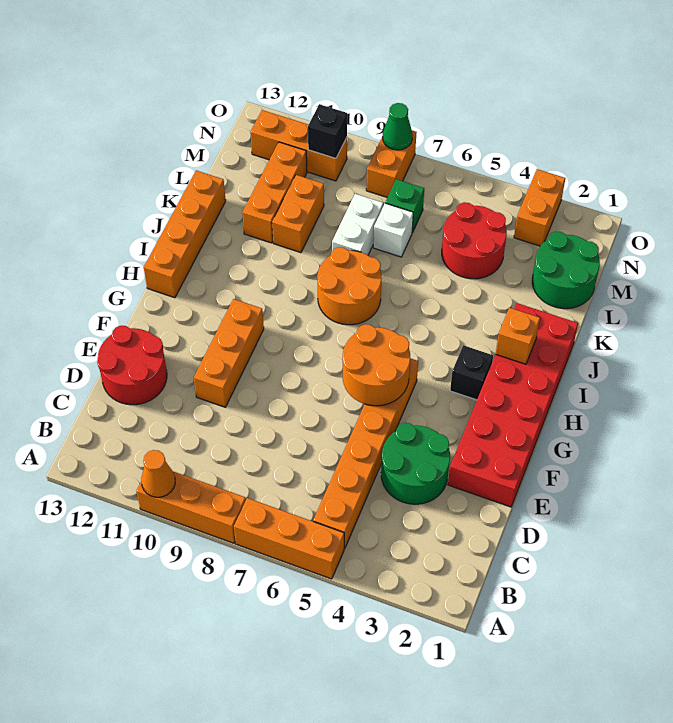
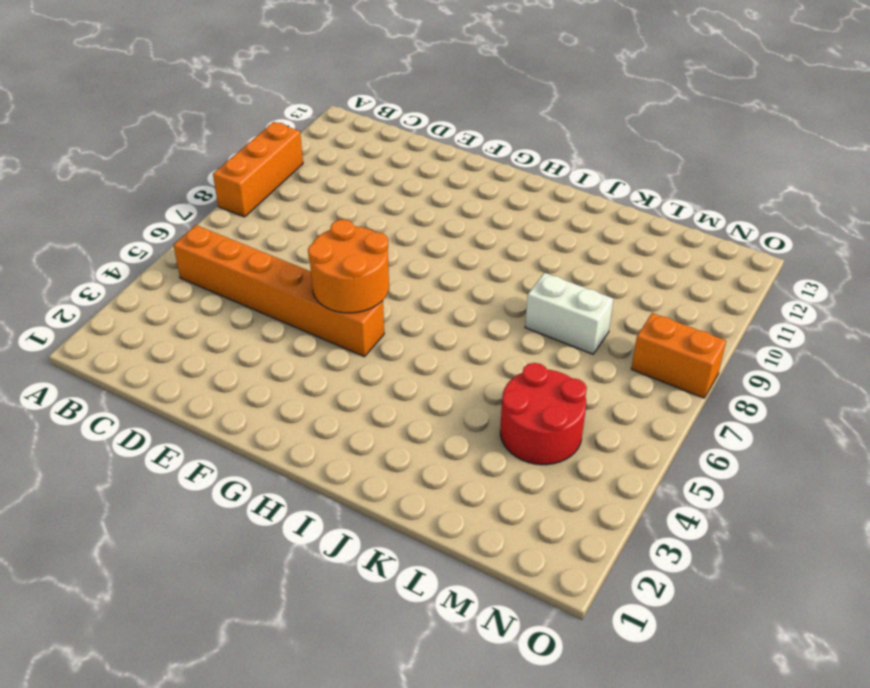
none -> orange 1x3 brick [234,498,344,579]
none -> green 2x2 round brick [381,423,450,504]
none -> red 2x2 round brick [97,326,167,405]

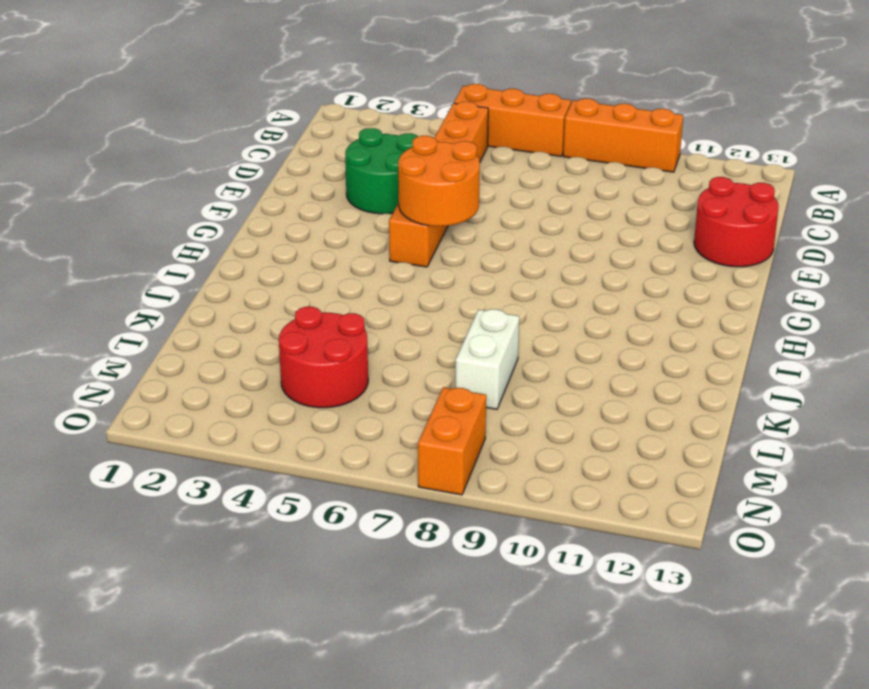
none -> red 2x6 brick [448,303,578,507]
none -> orange 1x3 brick [194,299,264,407]
none -> black 1x1 brick [450,345,493,400]

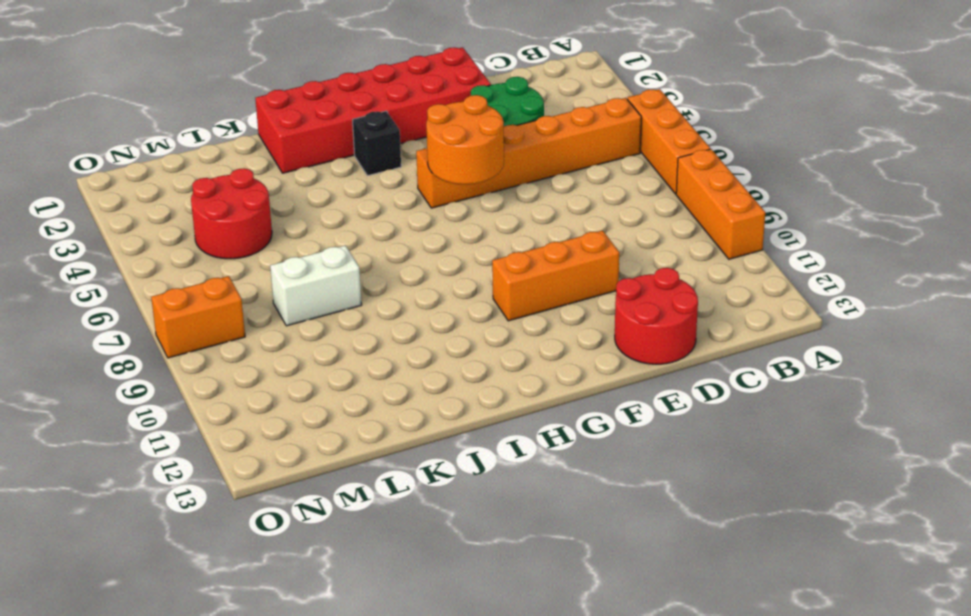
none -> orange 1x4 brick [144,170,226,298]
none -> orange 2x2 round brick [317,247,381,325]
none -> orange 1x2 brick [272,175,324,253]

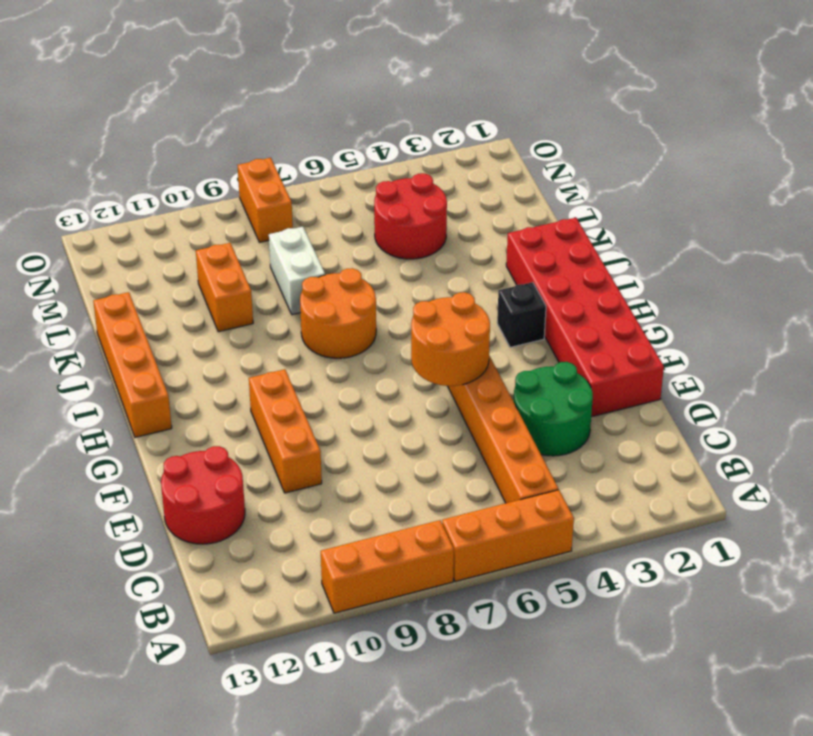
none -> orange 1x3 brick [242,142,307,243]
none -> green 2x2 round brick [532,232,600,309]
none -> white 1x1 brick [373,203,413,257]

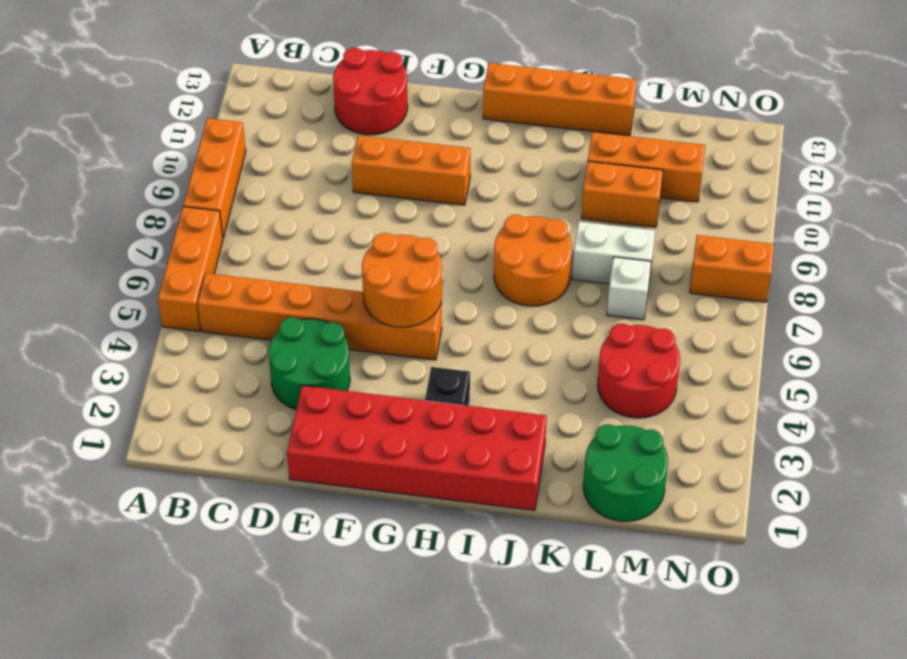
none -> green 1x1 brick [385,179,424,233]
none -> orange 1x2 brick [514,169,565,246]
none -> orange 1x3 brick [250,110,347,181]

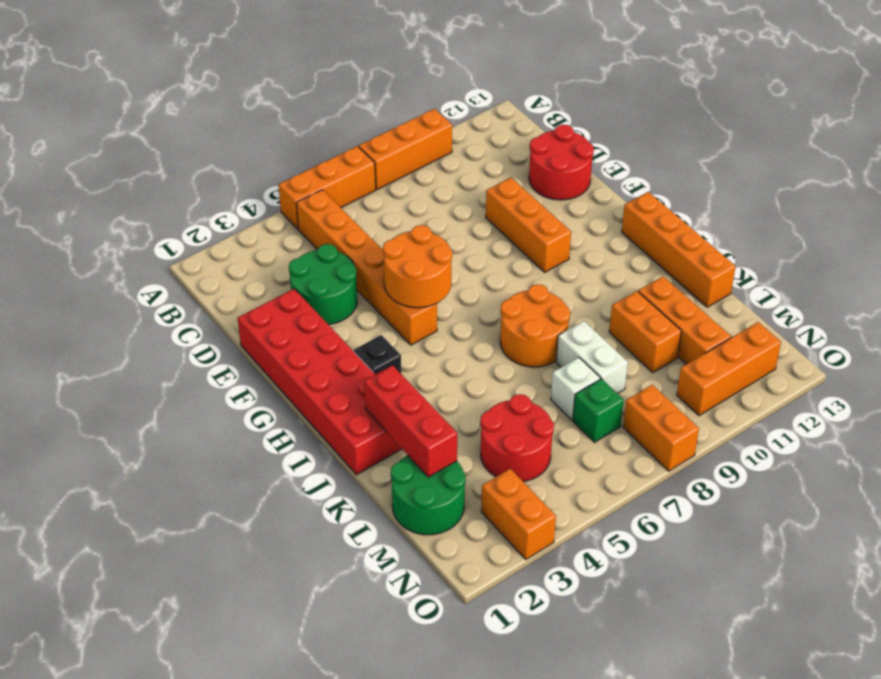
red 1x3 brick [364,365,457,477] -> none
none -> orange 1x1 cone [141,450,175,497]
none -> orange 1x1 brick [496,308,540,364]
none -> black 1x1 brick [308,104,347,158]

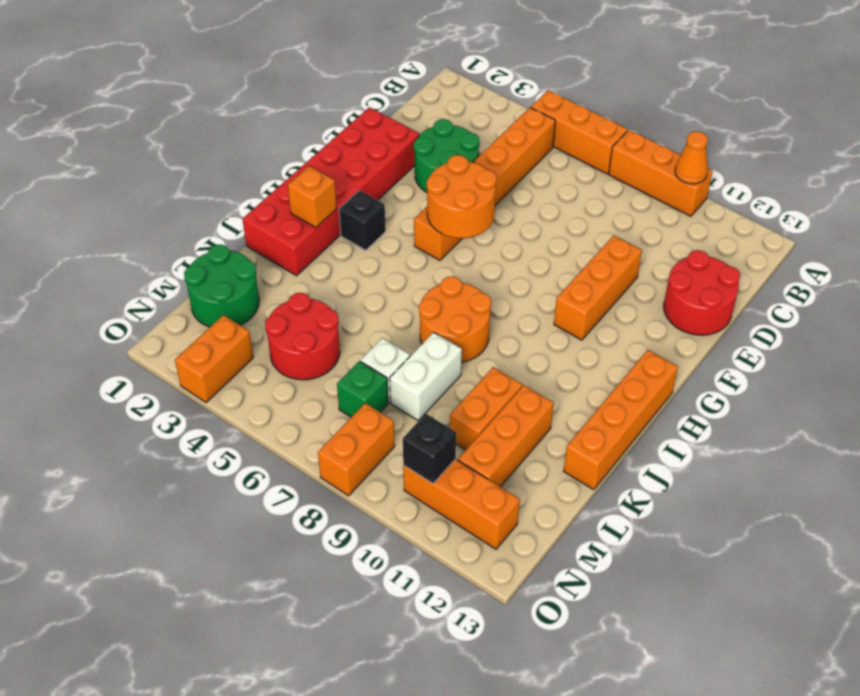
none -> green 1x1 cone [383,103,413,150]

